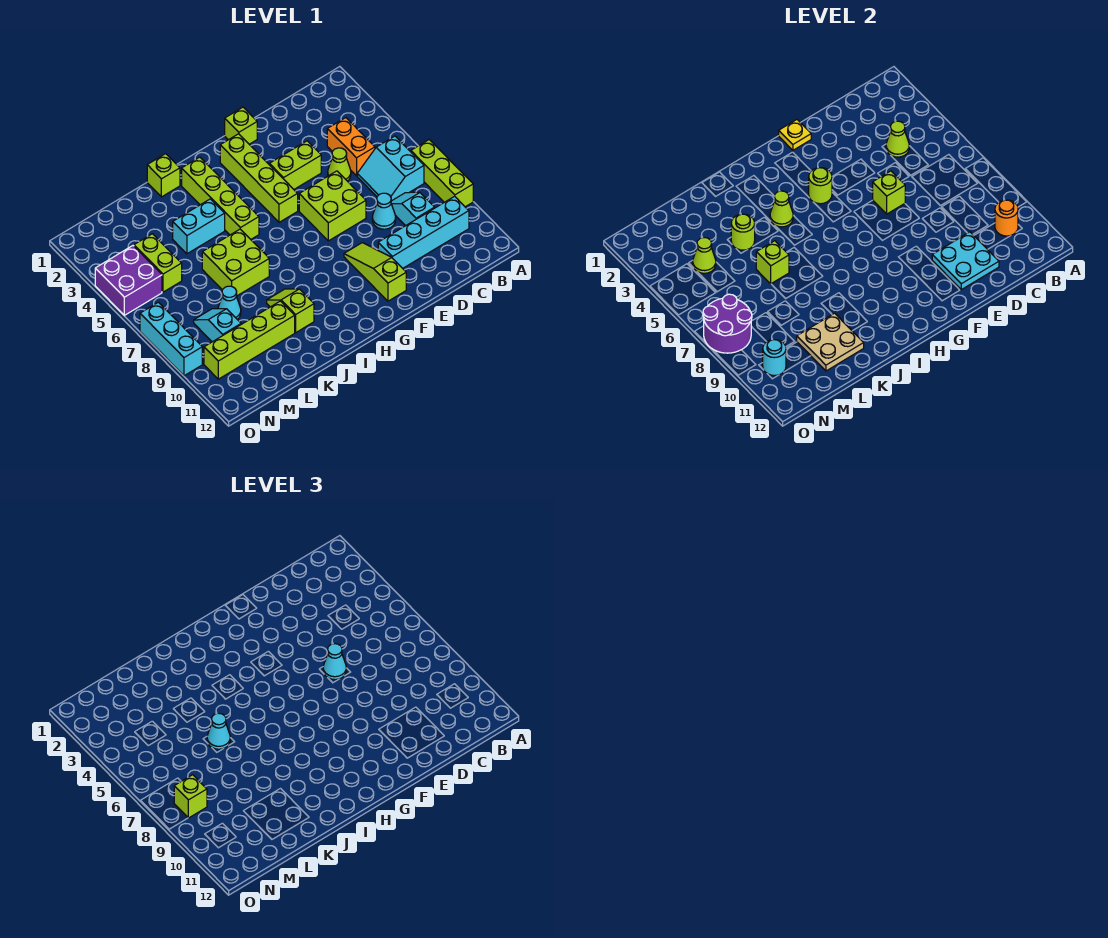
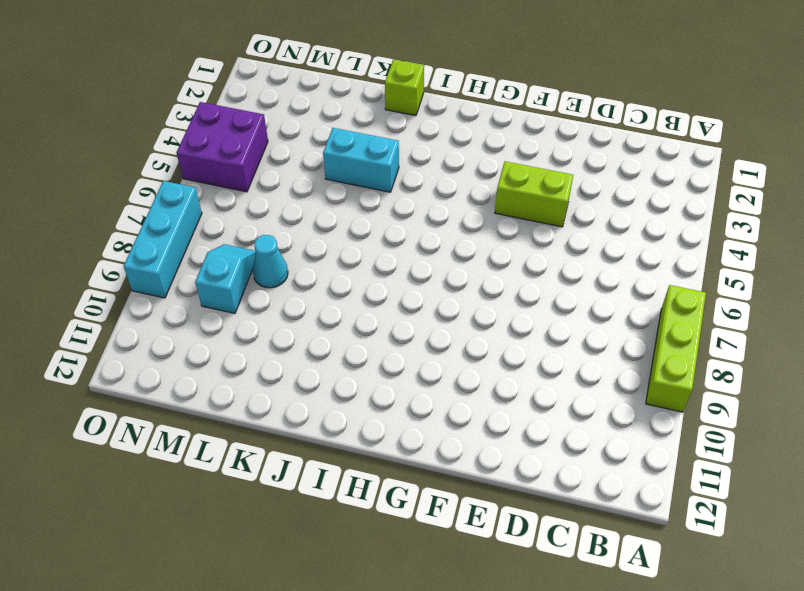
none -> cyan 2x2 slope [357,136,424,201]
none -> cyan 1x4 brick [378,196,469,268]
none -> orange 1x2 brick [327,118,375,176]
none -> cyan 1x2 slope [391,192,435,226]

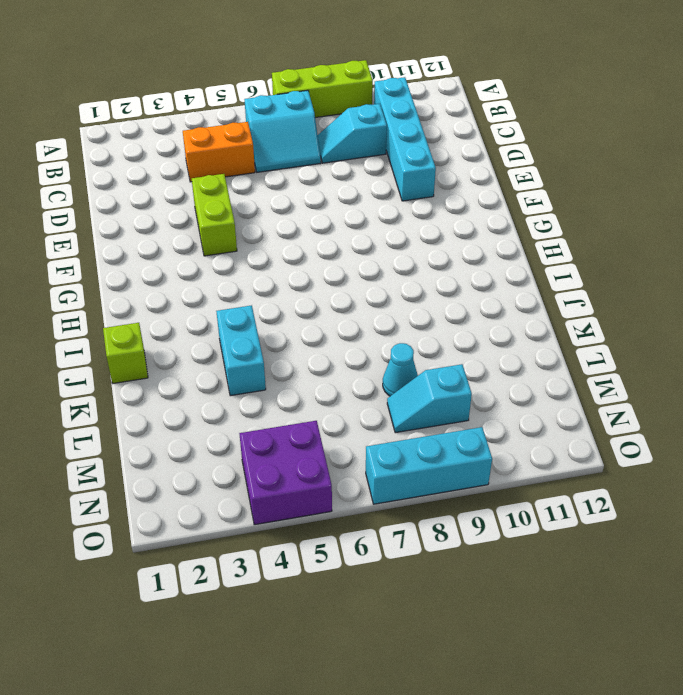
none -> lime 1x1 cone [328,148,351,181]
none -> cyan 1x1 cone [372,193,396,229]
none -> lime 2x2 brick [299,171,366,241]
none -> lime 1x1 brick [225,107,257,144]

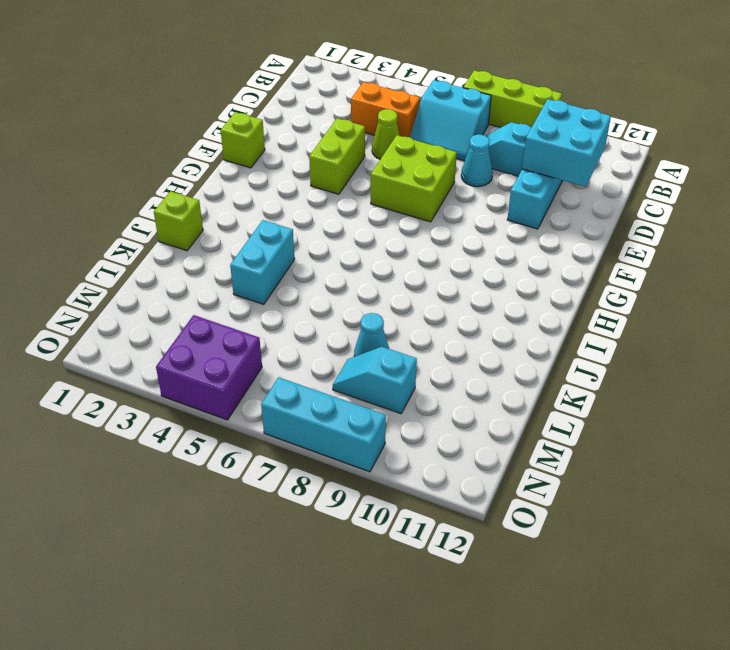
cyan 2x2 brick [522,99,611,187] -> cyan 2x2 plate [932,232,999,290]
none -> lime 1x3 slope [344,243,406,301]
none -> lime 1x4 brick [220,134,298,222]
none -> lime 1x4 brick [182,157,259,239]
none -> lime 2x2 brick [202,229,269,296]

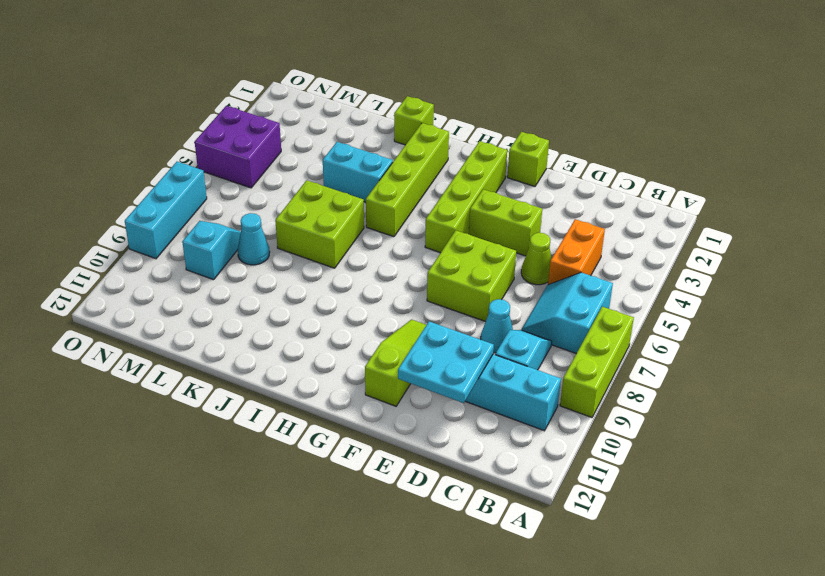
none -> lime 1x2 slope [267,289,314,332]
none -> lime 1x4 brick [204,301,295,379]
none -> lime 1x2 brick [134,234,182,292]
none -> orange 1x1 round brick [995,200,1018,236]

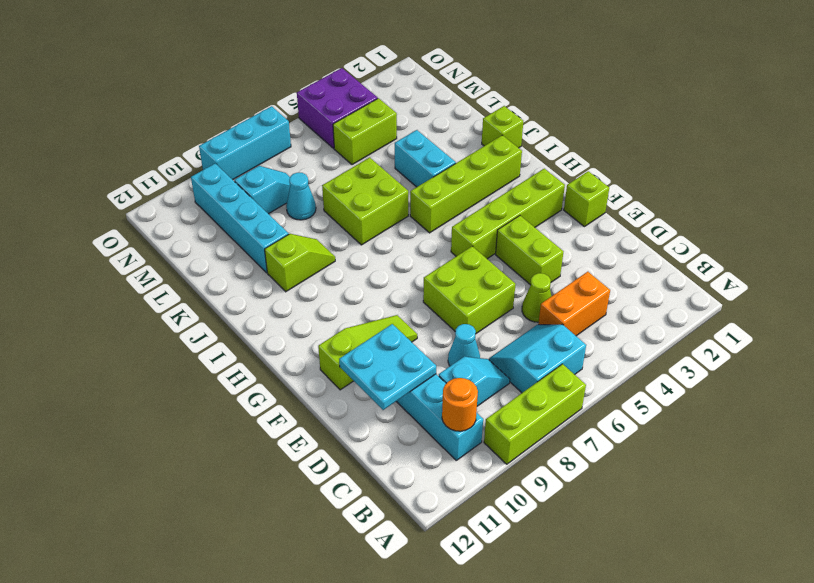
cyan 1x4 brick [191,164,289,273] -> lime 1x4 brick [204,301,295,379]
none -> lime 1x1 cone [886,121,909,157]
none -> lime 1x1 brick [873,171,905,214]
none -> yellow 1x1 plate [779,120,811,150]
none -> lime 1x1 round brick [809,168,832,204]

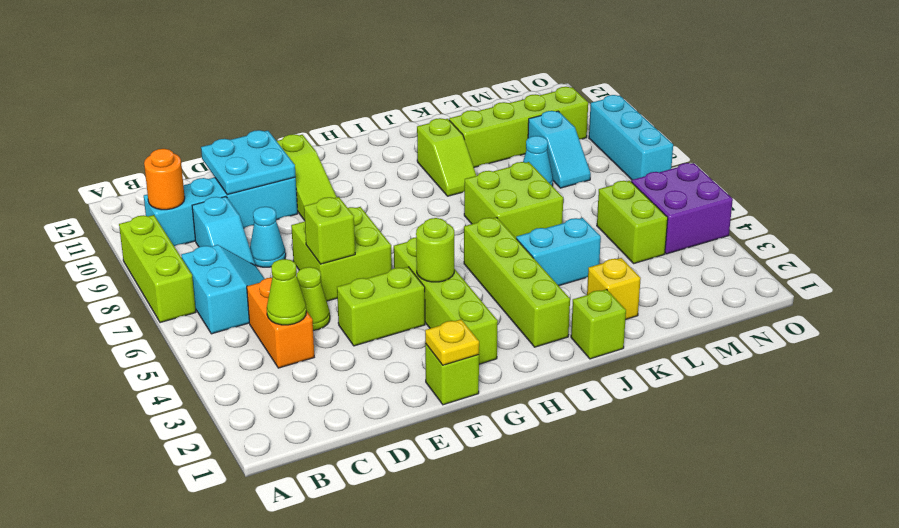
yellow 1x1 brick [587,258,641,320] -> none
none -> lime 1x1 cone [770,191,793,227]
none -> lime 1x1 round brick [731,214,755,250]
none -> lime 1x1 brick [756,241,789,284]
none -> tan 2x2 plate [797,313,864,371]

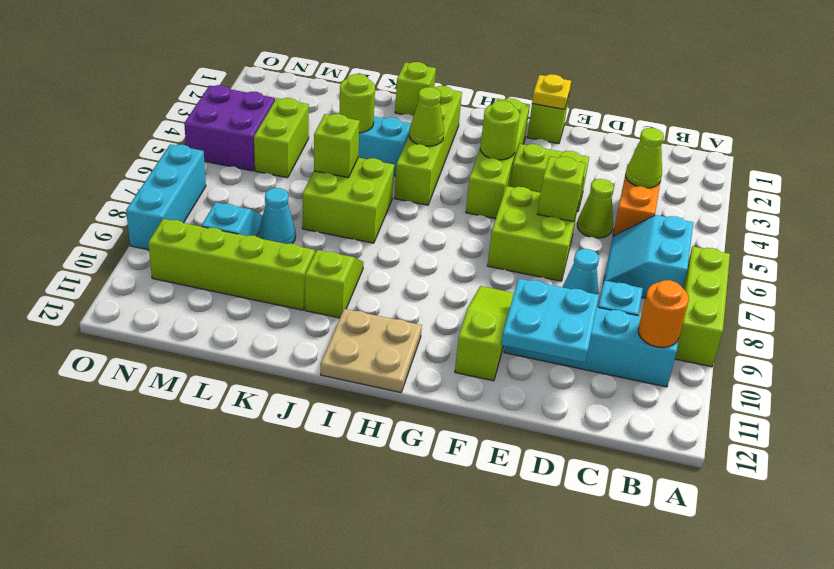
tan 2x2 plate [321,309,422,393] -> tan 2x2 plate moved to [797,313,864,371]
none -> lime 1x1 cone [693,238,716,273]
none -> purple 2x2 round brick [703,294,752,353]
none -> cyan 1x1 round brick [763,340,786,376]
none -> cyan 1x1 cone [323,644,346,680]

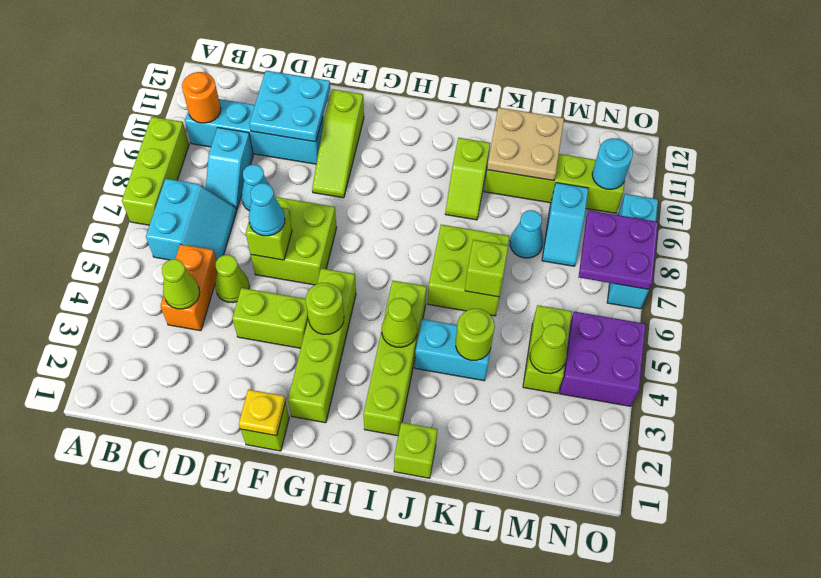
purple 2x2 plate [579,211,658,289] -> purple 2x2 round brick [703,294,752,353]
none -> cyan 1x1 cone [207,713,230,749]
none -> lime 1x1 brick [174,775,207,818]

